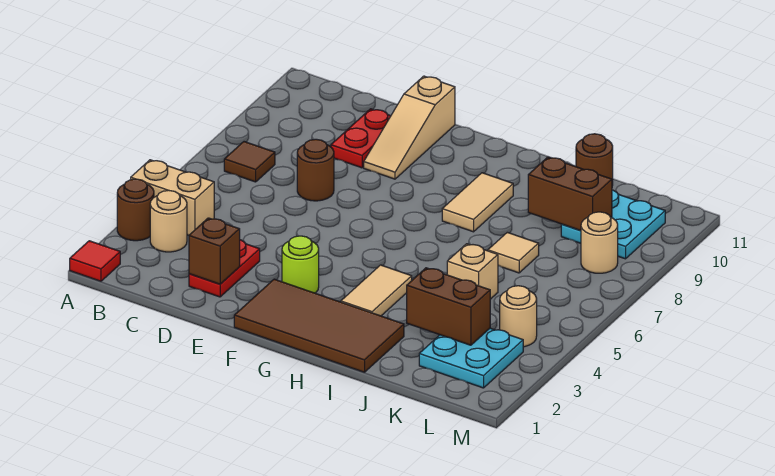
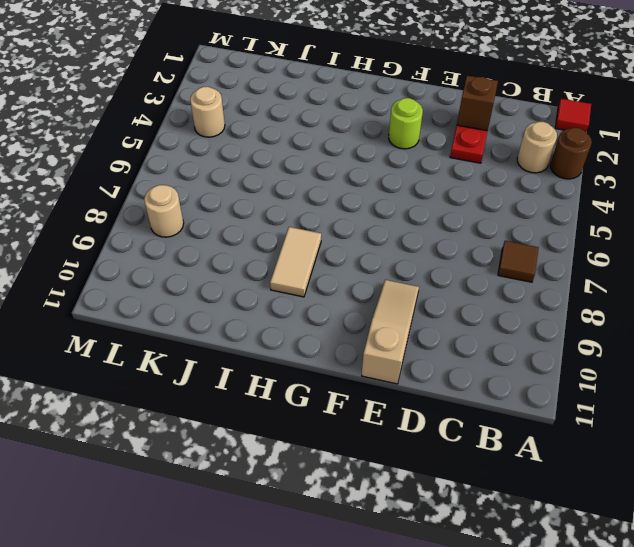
none -> tan 1x2 brick [131,160,214,235]
none -> brown 1x1 round brick [297,139,334,201]
none -> red 1x2 plate [331,109,391,168]

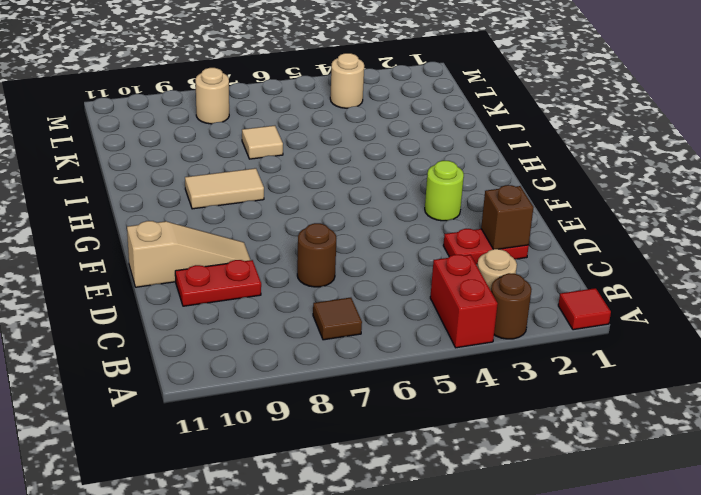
red 1x2 brick [430,255,498,348] -> tan 1x2 brick [131,160,214,235]
none -> brown 2x4 tile [234,279,404,372]
none -> tan 1x2 tile [341,265,412,316]
none -> tan 1x1 brick [447,244,498,299]

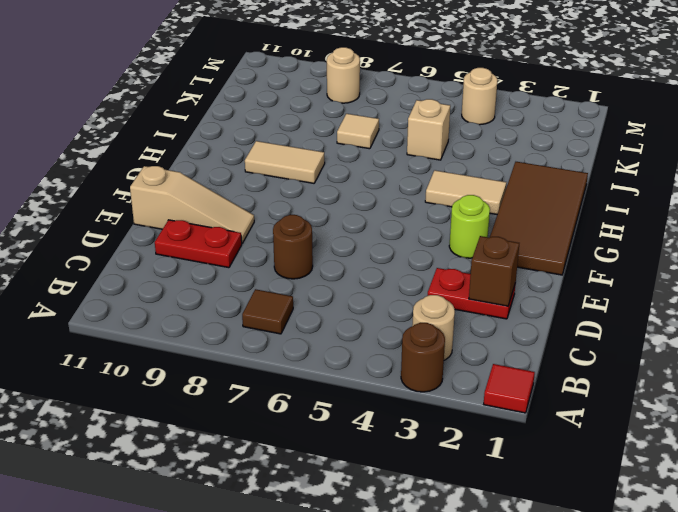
none -> tan 1x2 brick [131,160,214,235]
none -> brown 1x1 round brick [576,134,613,186]
none -> cyan 2x2 plate [419,328,523,388]

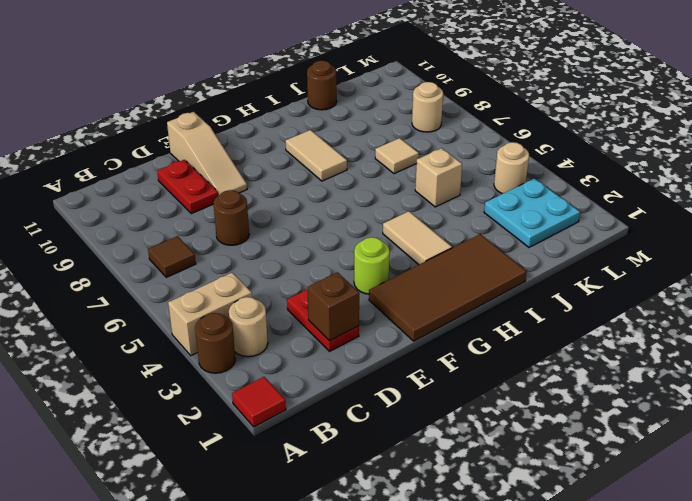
none -> cyan 2x2 plate [561,190,665,259]
none -> brown 1x2 brick [407,268,490,345]
none -> brown 1x2 brick [528,157,612,231]

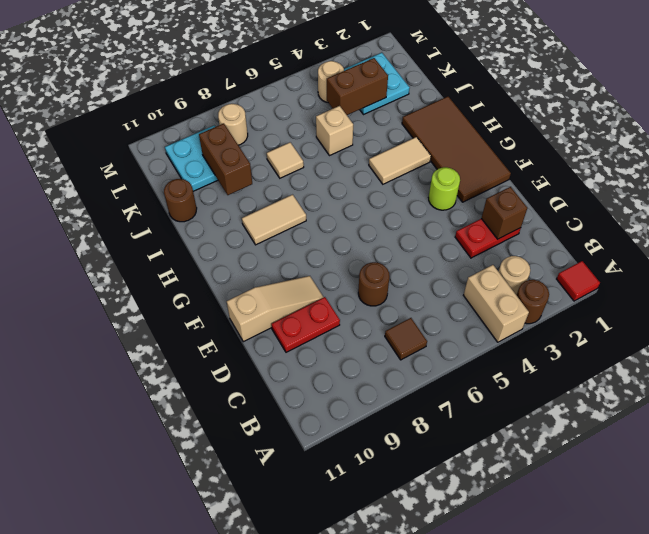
brown 1x2 brick [327,58,388,115] -> brown 1x2 brick turned to [407,268,490,345]

